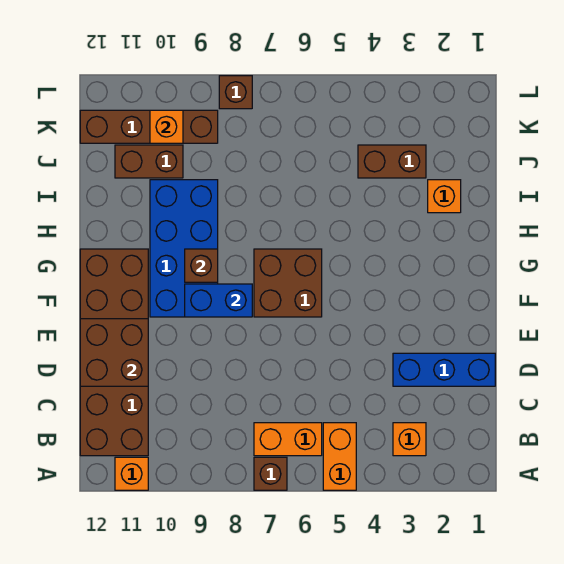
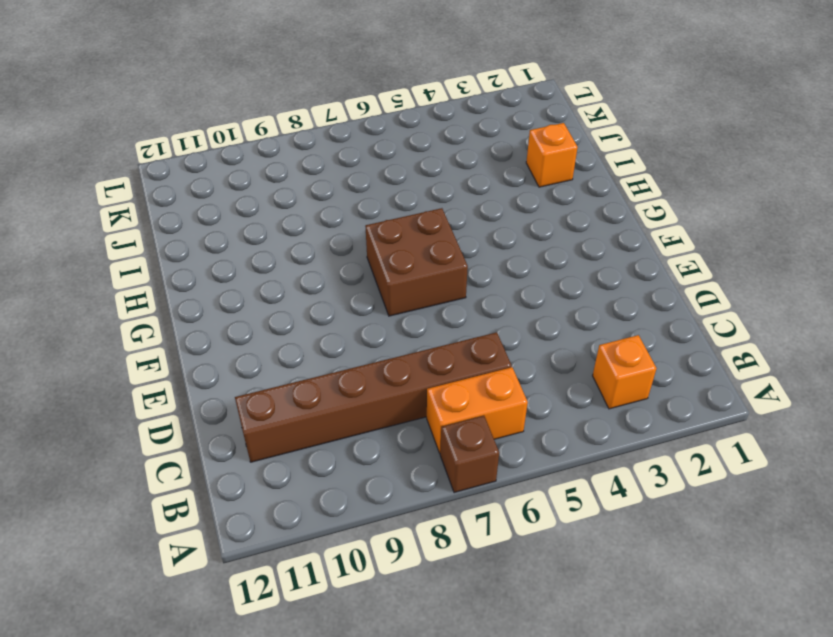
brown 1x6 brick [235,332,512,462] -> brown 2x6 brick [80,249,148,456]
none -> orange 1x2 brick [323,423,356,490]
none -> orange 1x1 brick [115,457,148,490]
none -> blue 1x3 brick [393,353,495,386]

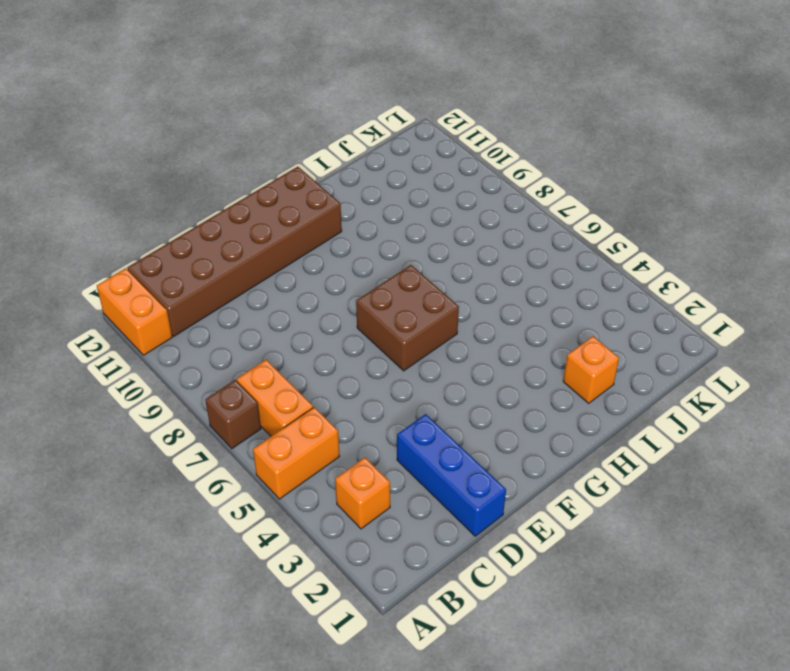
orange 1x2 brick [97,268,172,355] -> orange 1x1 brick [115,457,148,490]
none -> blue 2x4 brick [150,180,218,317]
none -> brown 1x2 brick [358,145,426,178]
none -> brown 1x2 brick [115,145,183,178]

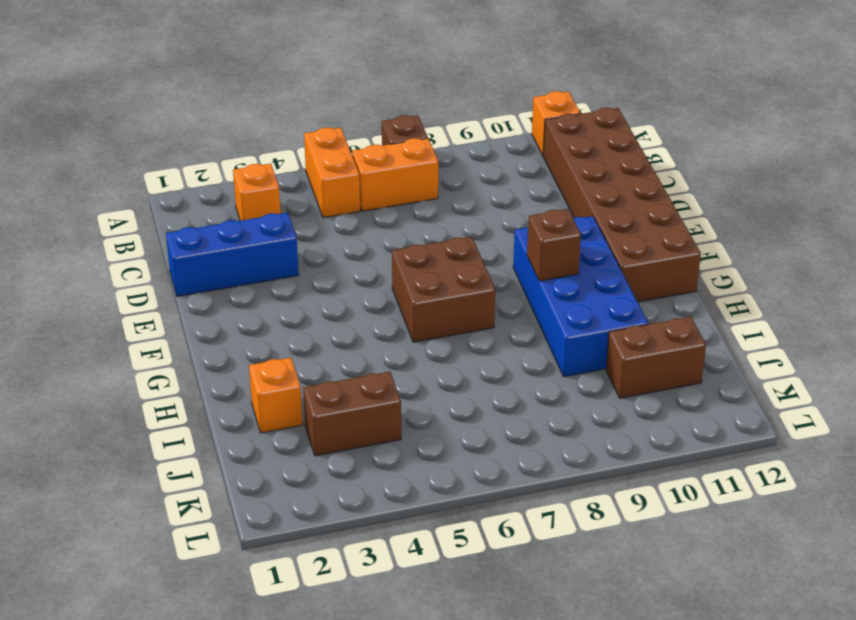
none -> brown 1x4 brick [80,110,218,143]
none -> brown 1x1 brick [219,76,252,109]
none -> brown 2x2 brick [80,319,148,386]

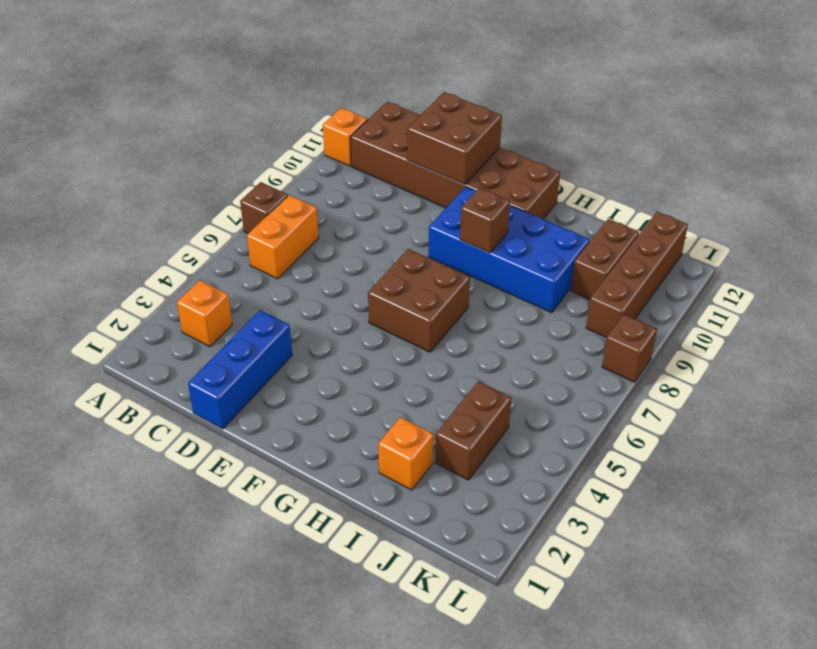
none -> orange 1x2 brick [323,423,356,490]
none -> blue 1x2 brick [185,284,252,317]
none -> orange 1x1 brick [150,110,183,143]

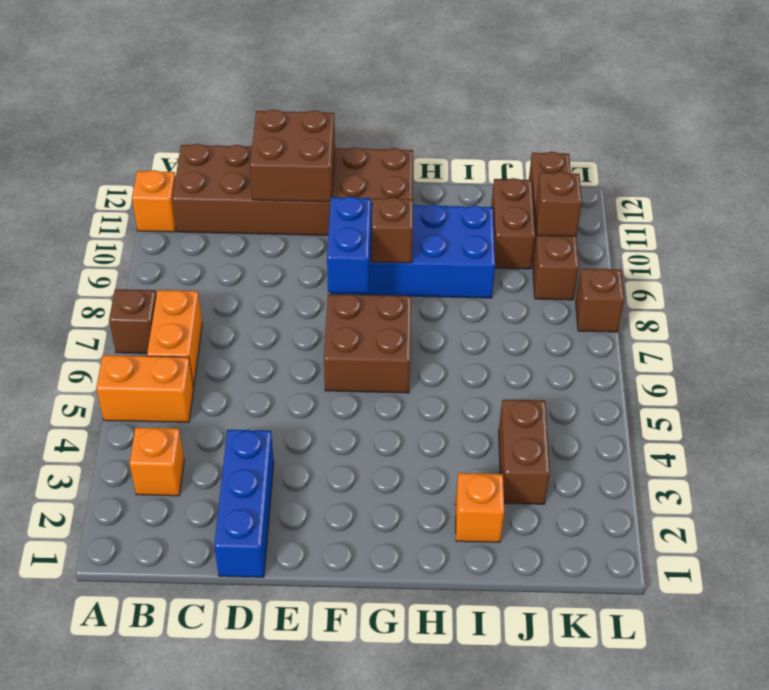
brown 1x1 brick [535,172,582,236] -> orange 1x1 brick [150,110,183,143]

